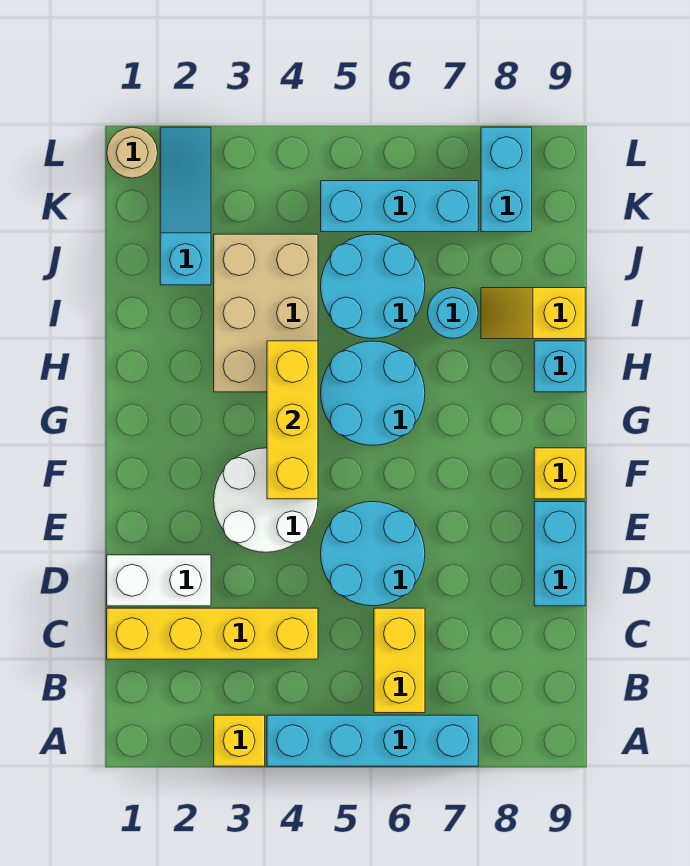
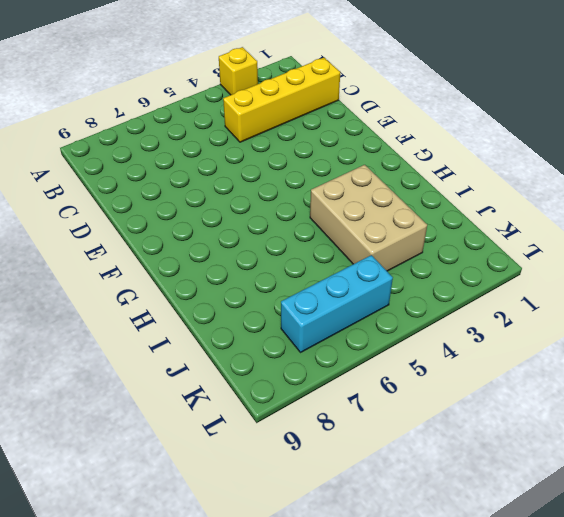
none -> cyan 1x4 brick [267,715,478,766]
none -> yellow 1x2 brick [374,608,425,713]
none -> white 1x2 brick [107,555,211,606]

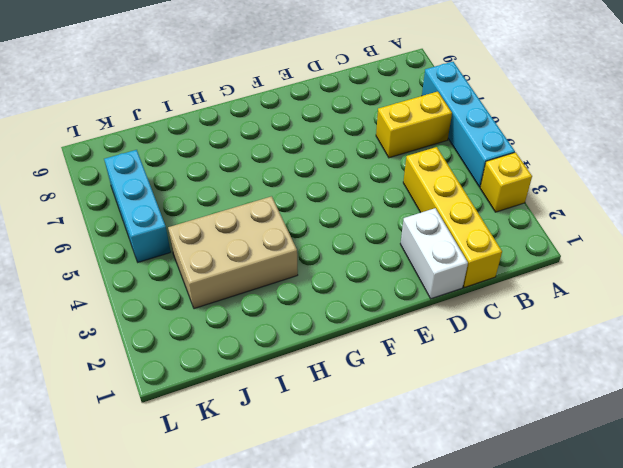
none -> cyan 2x2 round brick [321,502,425,606]
none -> cyan 1x2 brick [534,502,585,606]
none -> white 2x2 round brick [214,448,318,552]

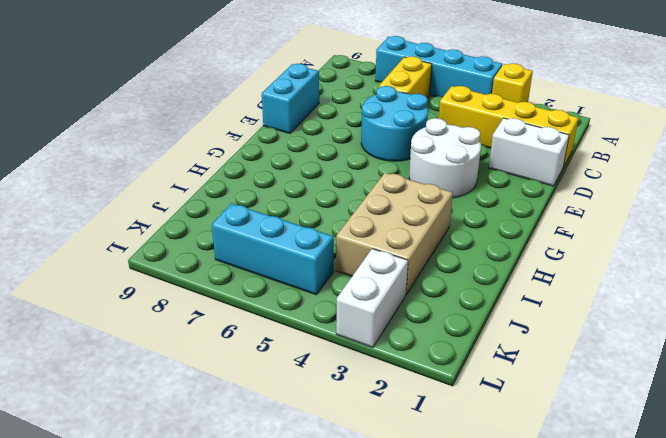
white 1x2 brick [336,249,408,348] -> none
none -> yellow 1x1 brick [534,448,585,499]
none -> cyan 2x2 round brick [321,341,425,445]
none -> cyan 1x1 brick [534,341,585,392]

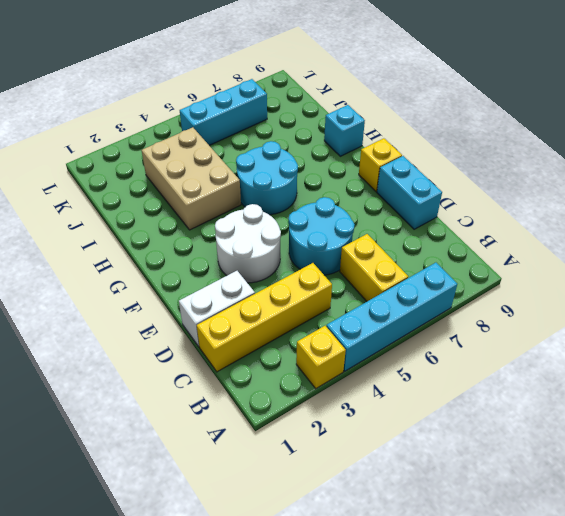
none -> cyan 2x2 round brick [321,234,425,339]
none -> cyan 1x1 round brick [428,288,478,339]
none -> yellow 1x2 slope [481,288,585,339]

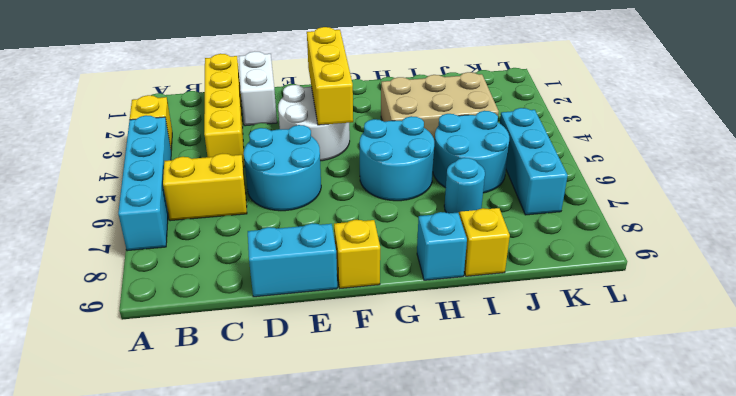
yellow 1x3 brick [307,27,353,125] -> yellow 1x3 brick turned to [267,341,318,499]
none -> cyan 1x3 slope [160,127,211,285]
none -> cyan 1x2 brick [481,127,532,232]
none -> tan 1x1 round brick [107,127,158,178]

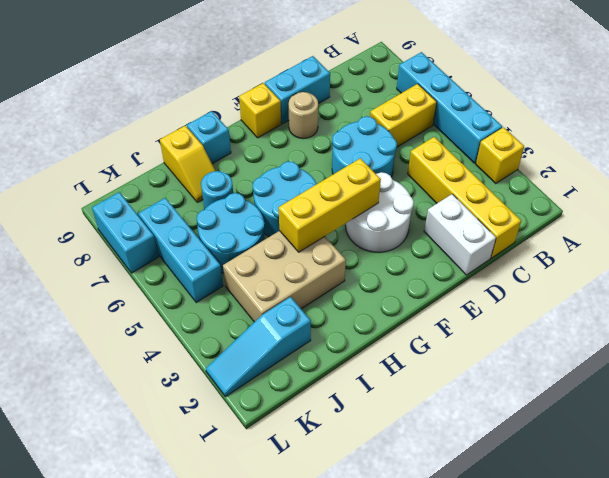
tan 1x1 round brick [289,92,318,139] -> tan 1x1 round brick moved to [107,127,158,178]
cyan 1x2 brick [92,192,158,273] -> cyan 1x2 brick turned to [481,127,532,232]

